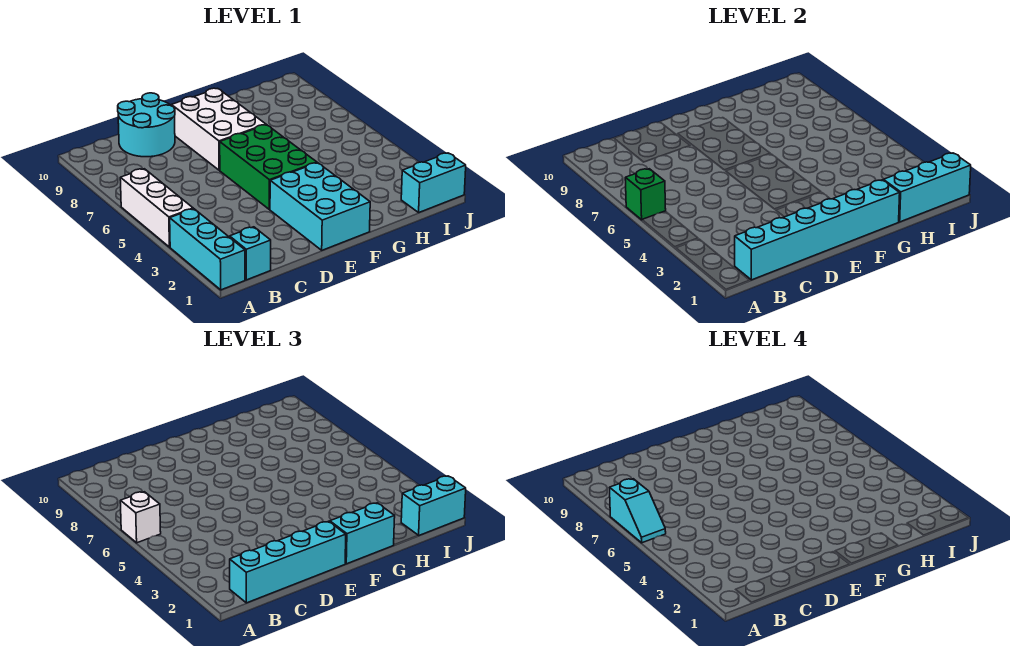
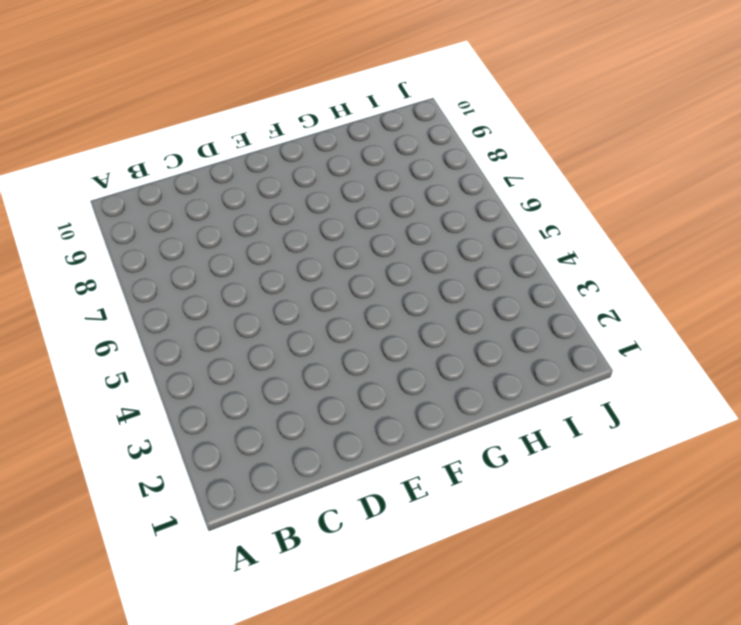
none -> cyan 1x3 brick [170,209,245,290]
none -> white 1x3 brick [120,169,193,247]
none -> cyan 1x1 brick [230,227,271,280]

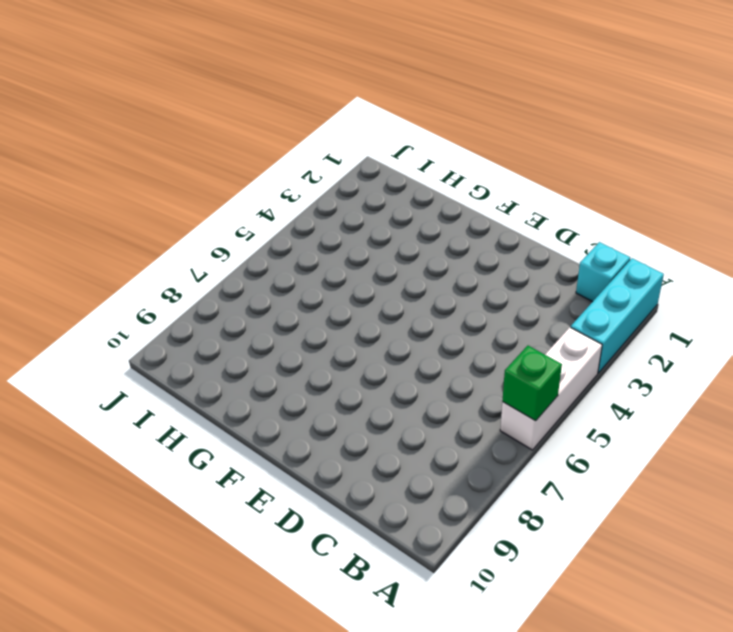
none -> cyan 2x2 round brick [118,93,175,157]
none -> cyan 2x3 brick [270,163,370,250]
none -> green 2x3 brick [220,125,317,209]

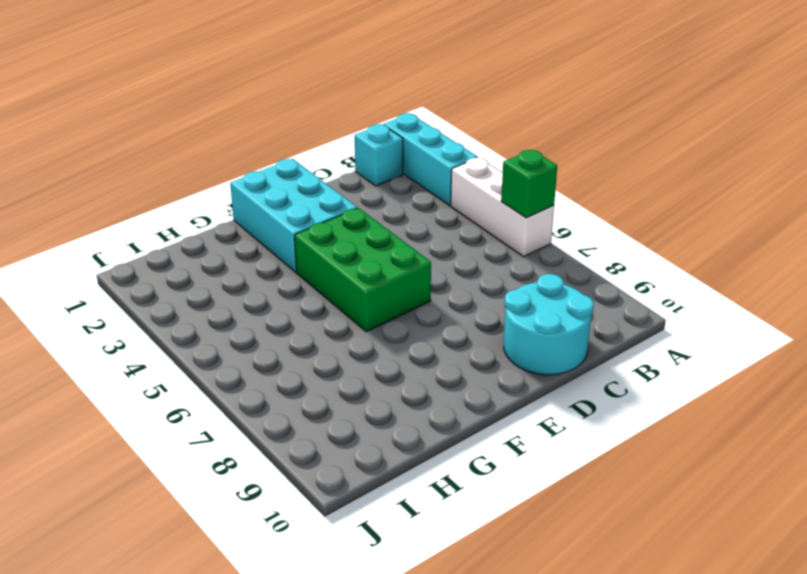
none -> white 2x3 brick [171,88,266,170]
none -> cyan 1x2 brick [401,153,466,212]
none -> cyan 1x6 brick [735,180,900,280]

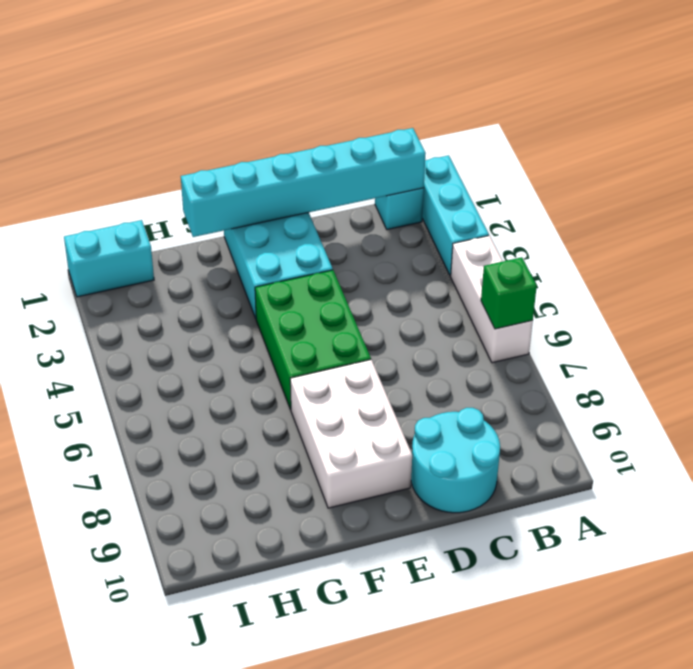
none -> cyan 1x3 brick [883,153,971,222]
none -> white 1x1 brick [120,492,161,543]
none -> cyan 1x4 brick [230,521,346,603]

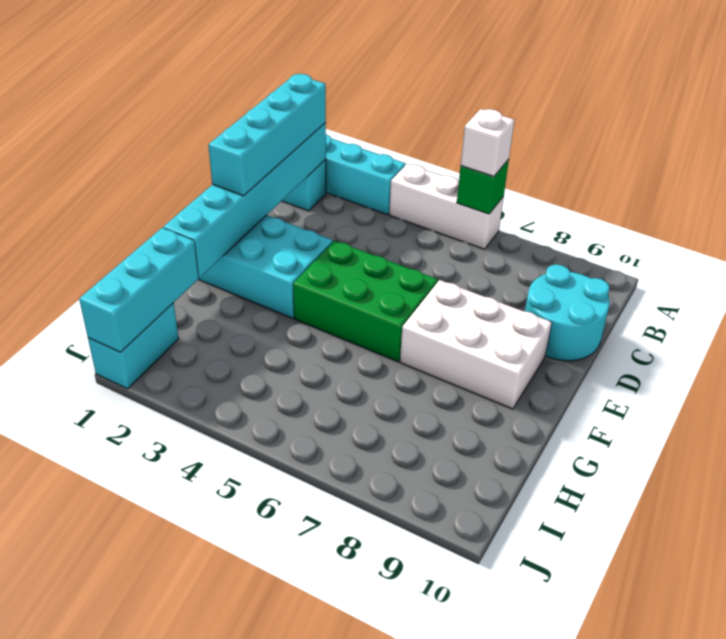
none -> cyan 1x2 brick [330,503,395,564]
none -> cyan 1x2 brick [401,476,466,536]
none -> cyan 1x2 slope [609,479,666,543]

